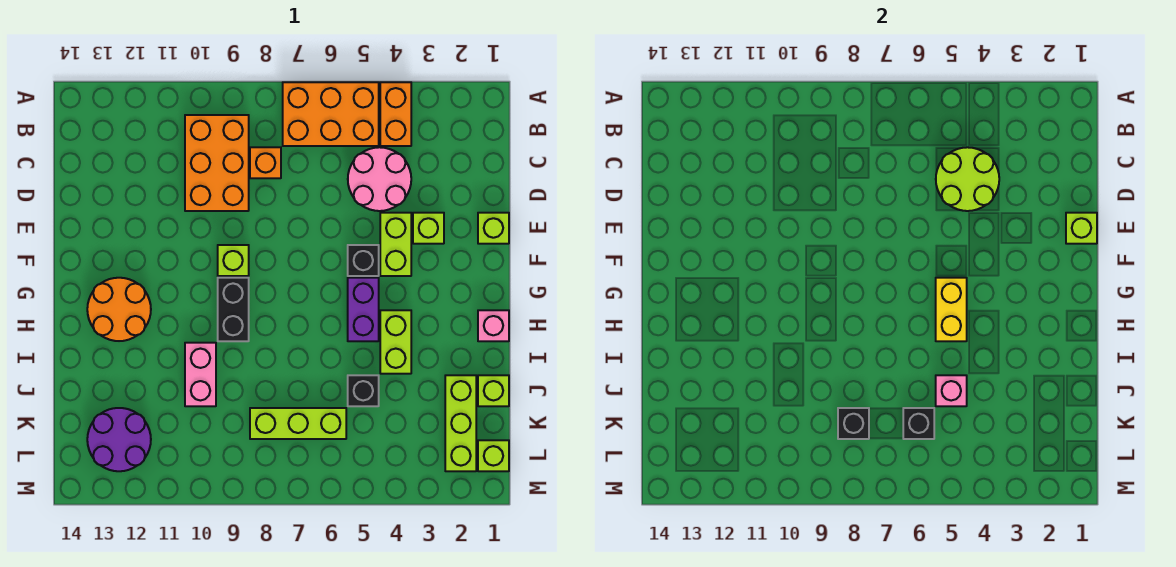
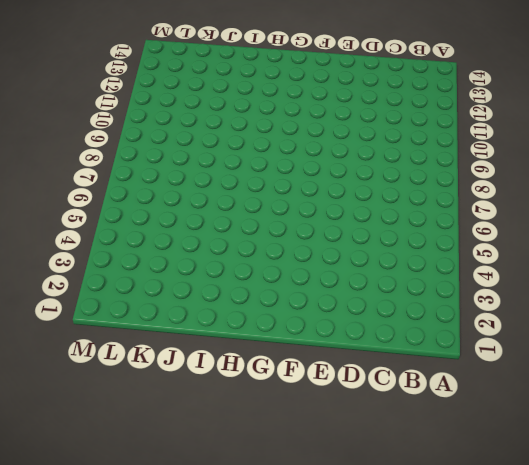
none -> orange 1x2 brick [380,82,411,146]
none -> orange 2x3 brick [283,82,379,146]
none -> orange 2x3 brick [185,115,249,211]

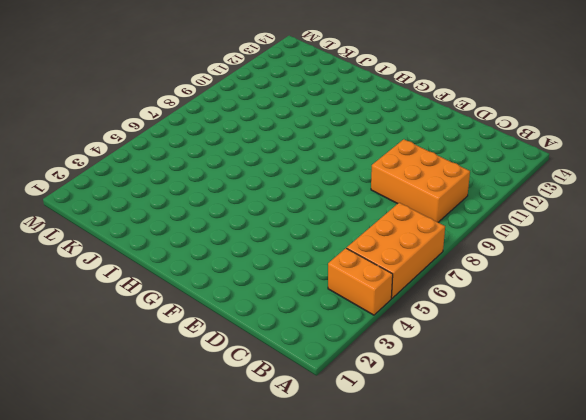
none -> pink 2x2 round brick [348,147,411,211]
none -> orange 1x1 brick [250,147,281,178]
none -> lime 1x1 brick [478,213,509,244]

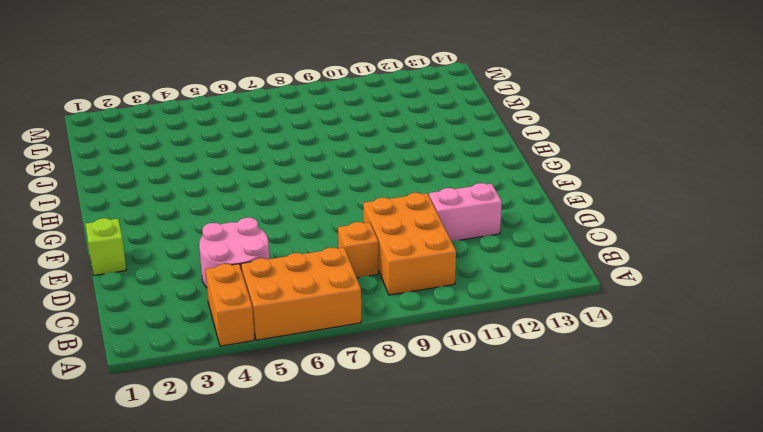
pink 1x2 brick [429,183,502,241] -> pink 1x2 brick turned to [185,343,216,406]
none -> lime 1x1 brick [413,213,444,244]
none -> lime 1x2 brick [380,213,411,276]
none -> black 1x1 brick [348,245,379,276]

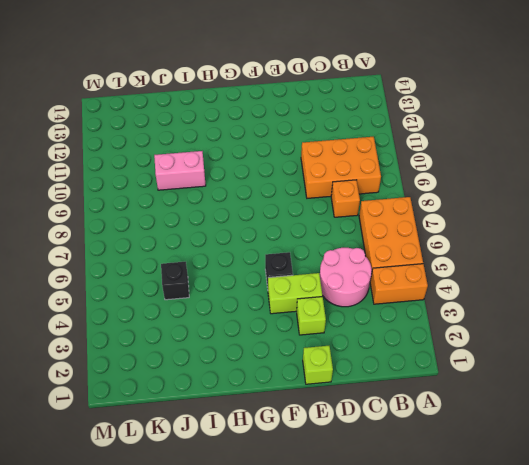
none -> lime 1x1 brick [218,245,249,276]
none -> purple 1x2 brick [348,278,379,341]
none -> black 1x2 brick [218,278,249,341]

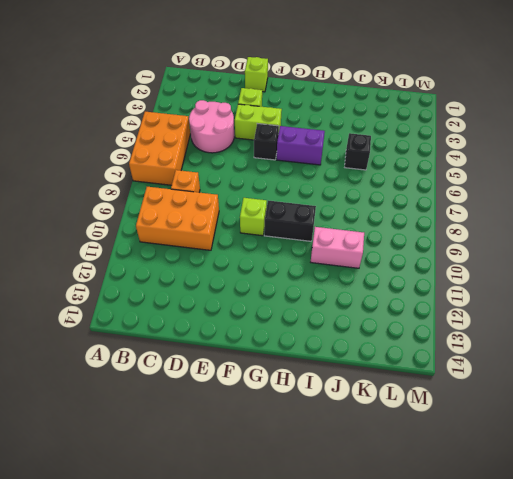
none -> orange 1x2 brick [380,82,411,146]
none -> orange 2x2 round brick [87,278,151,341]
none -> pink 1x1 brick [478,310,509,341]

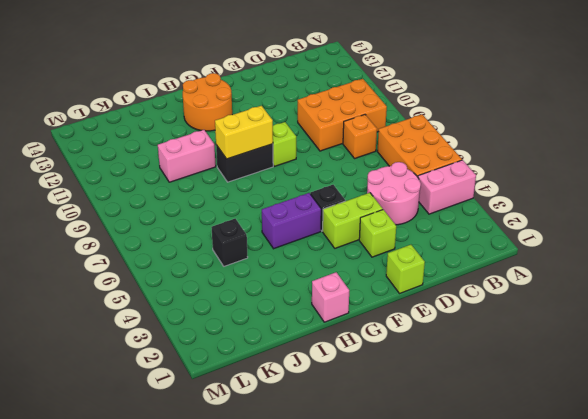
pink 1x2 brick [418,160,476,214] -> orange 1x2 brick [380,82,411,146]
yellow 1x2 brick [215,106,273,159] -> yellow 1x2 brick moved to [936,278,967,341]
none -> lime 1x2 brick [380,310,411,374]
none -> lime 1x1 brick [478,375,509,406]
none -> lime 1x3 brick [445,375,476,471]

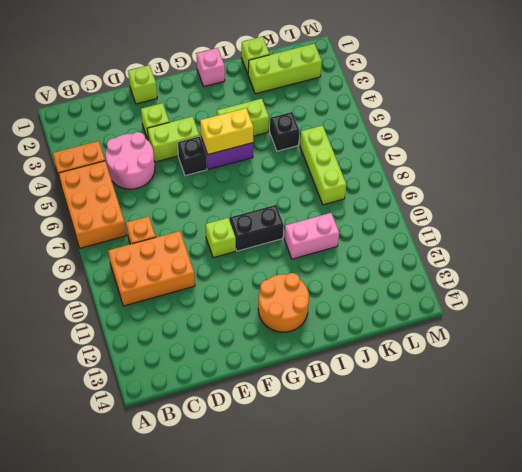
none -> purple 2x2 round brick [87,408,151,471]
none -> lime 1x1 brick [478,440,509,471]
none -> lime 2x2 round brick [936,147,999,211]

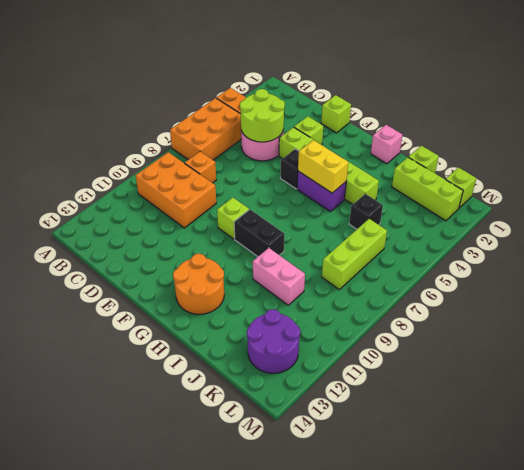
none -> lime 1x1 brick [1066,213,1097,244]
none -> pink 1x1 brick [936,375,967,406]
none -> black 1x1 brick [903,408,934,439]

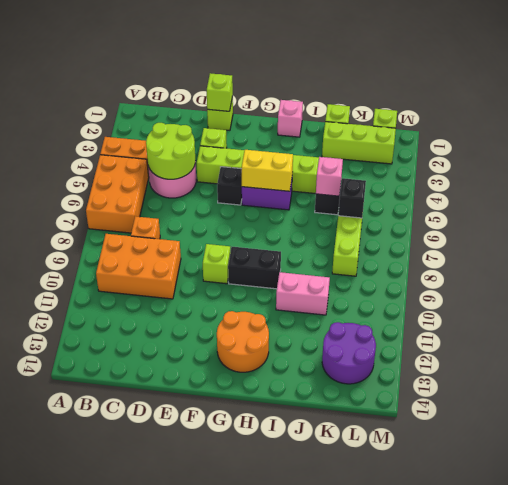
none -> black 1x1 brick [838,408,869,439]

